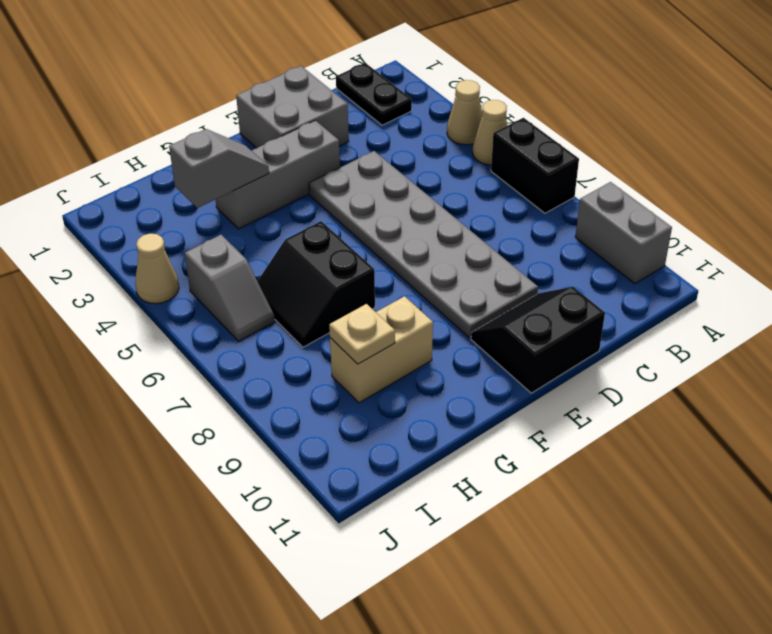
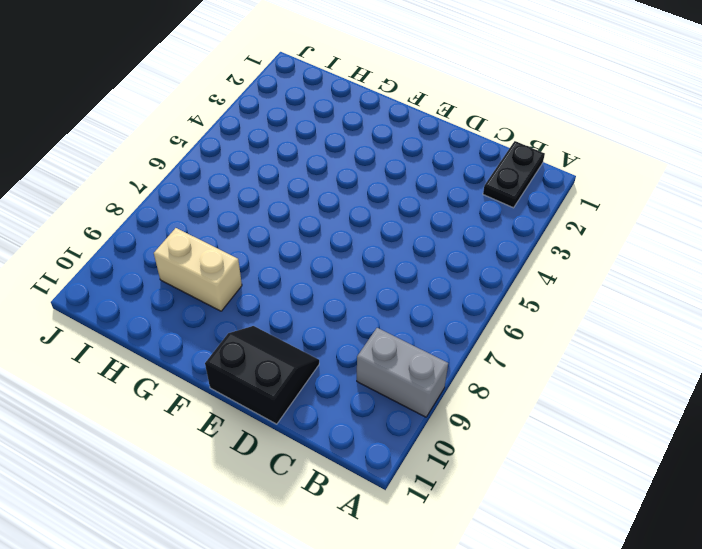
grey 1x2 brick [357,328,448,417] -> grey 1x2 brick turned to [575,182,672,284]
none -> tan 1x1 cone [447,80,482,145]
none -> tan 1x1 cone [473,100,508,165]
none -> black 1x2 brick [491,118,579,213]

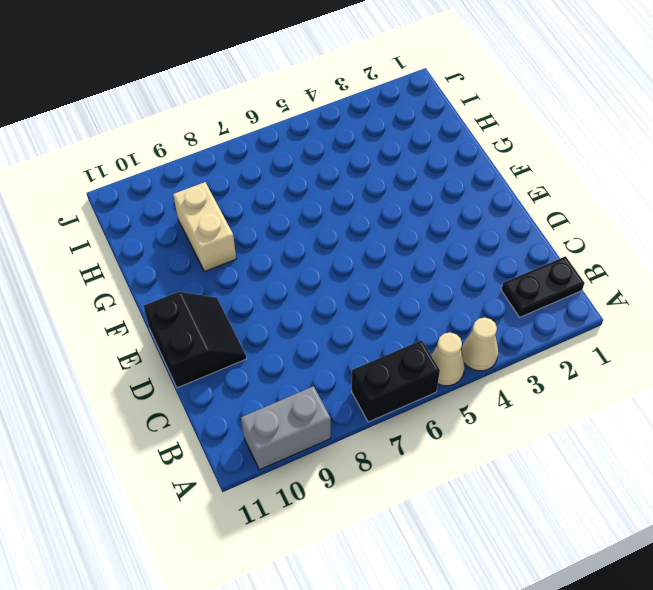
none -> grey 2x2 brick [236,66,349,148]
none -> grey 2x6 plate [309,151,538,338]
none -> grey 1x3 brick [216,120,340,229]

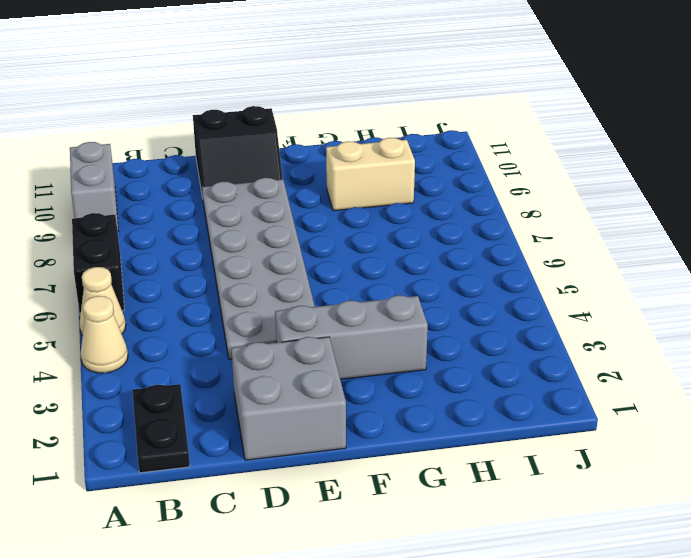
none -> black 2x2 slope [257,221,375,347]
none -> grey 1x2 slope [185,235,275,341]
none -> tan 1x1 cone [135,234,179,304]

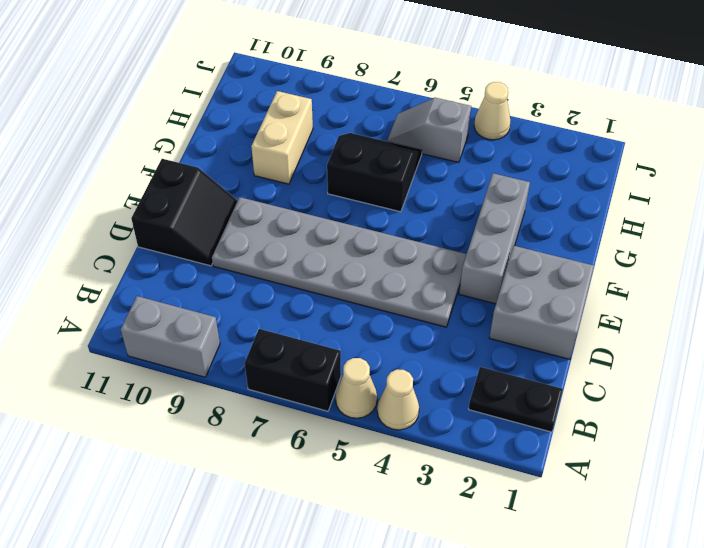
none -> grey 1x2 slope [169,129,269,208]
none -> tan 1x1 plate [329,304,395,364]

